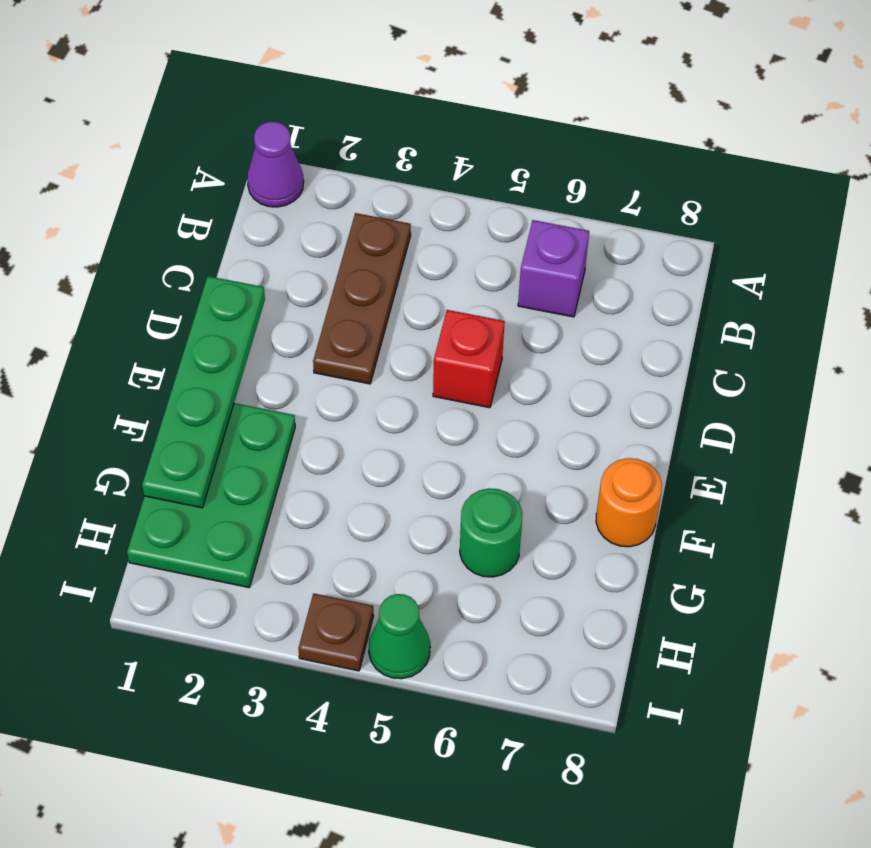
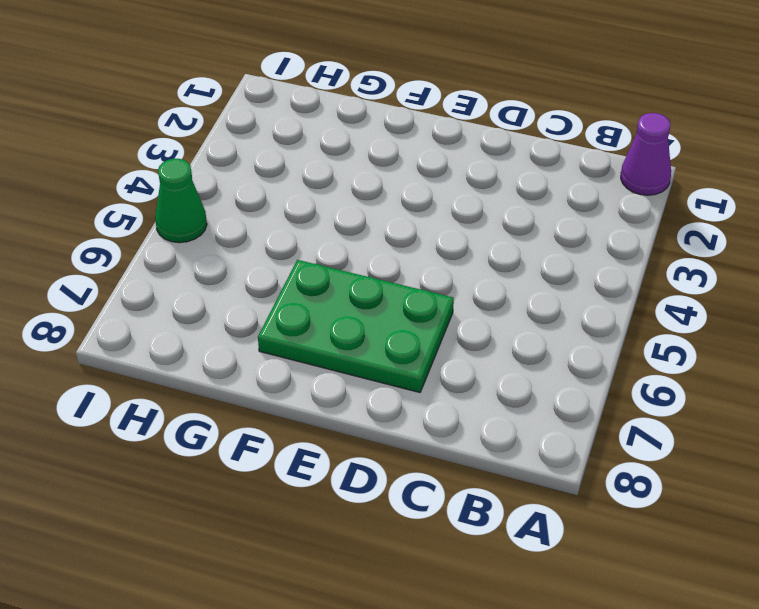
green 2x3 plate [258,260,454,393] -> green 2x3 plate moved to [127,403,295,588]
none -> brown 1x3 plate [313,213,411,384]
none -> purple 1x1 brick [518,220,589,317]

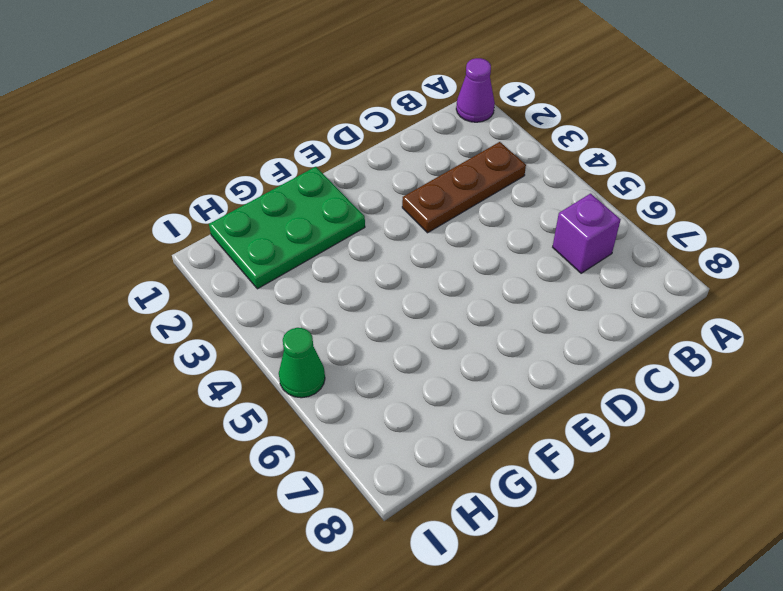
none -> red 1x1 brick [433,310,505,408]
none -> orange 1x1 round brick [596,458,662,547]

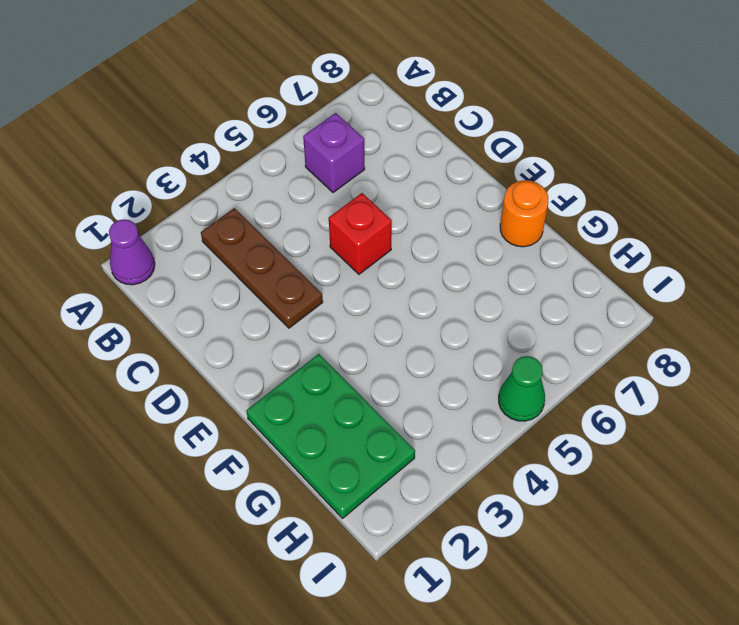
none -> green 1x1 round brick [460,488,523,577]
none -> brown 1x1 plate [298,593,373,671]

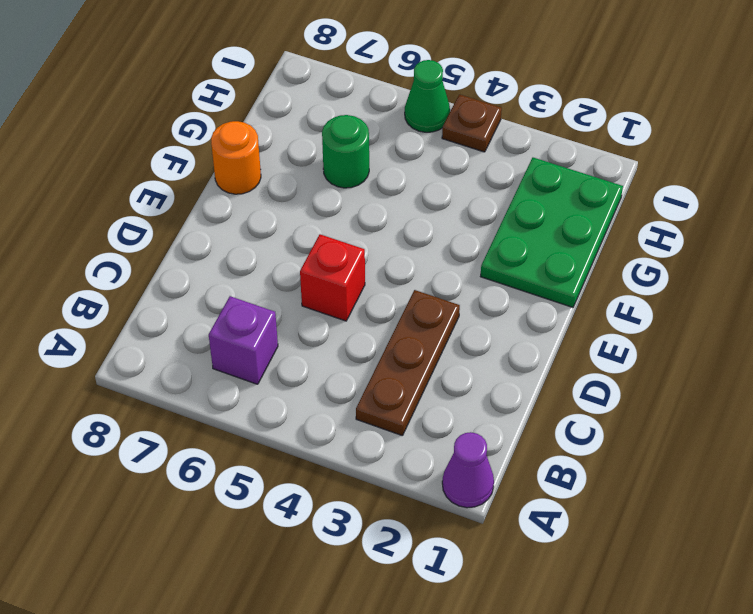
none -> green 1x4 plate [142,276,265,508]

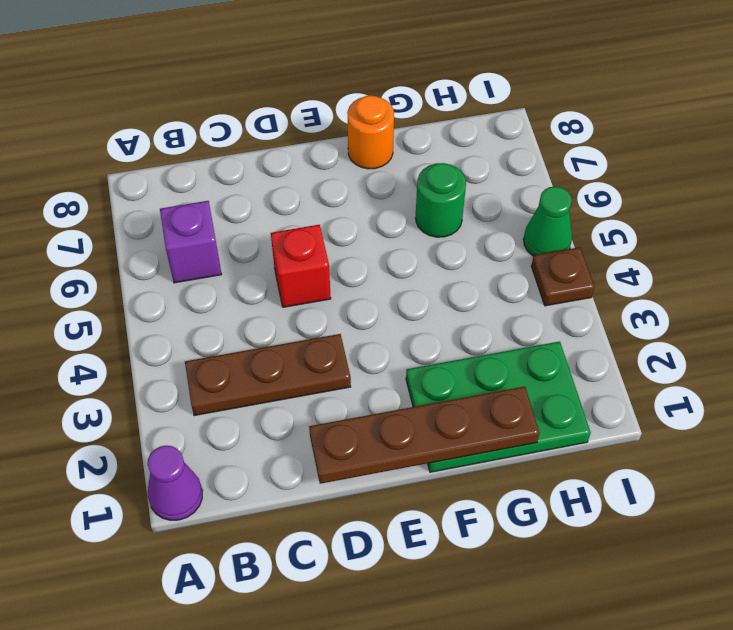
brown 1x4 plate [309,386,540,484] -> green 1x4 plate [142,276,265,508]

